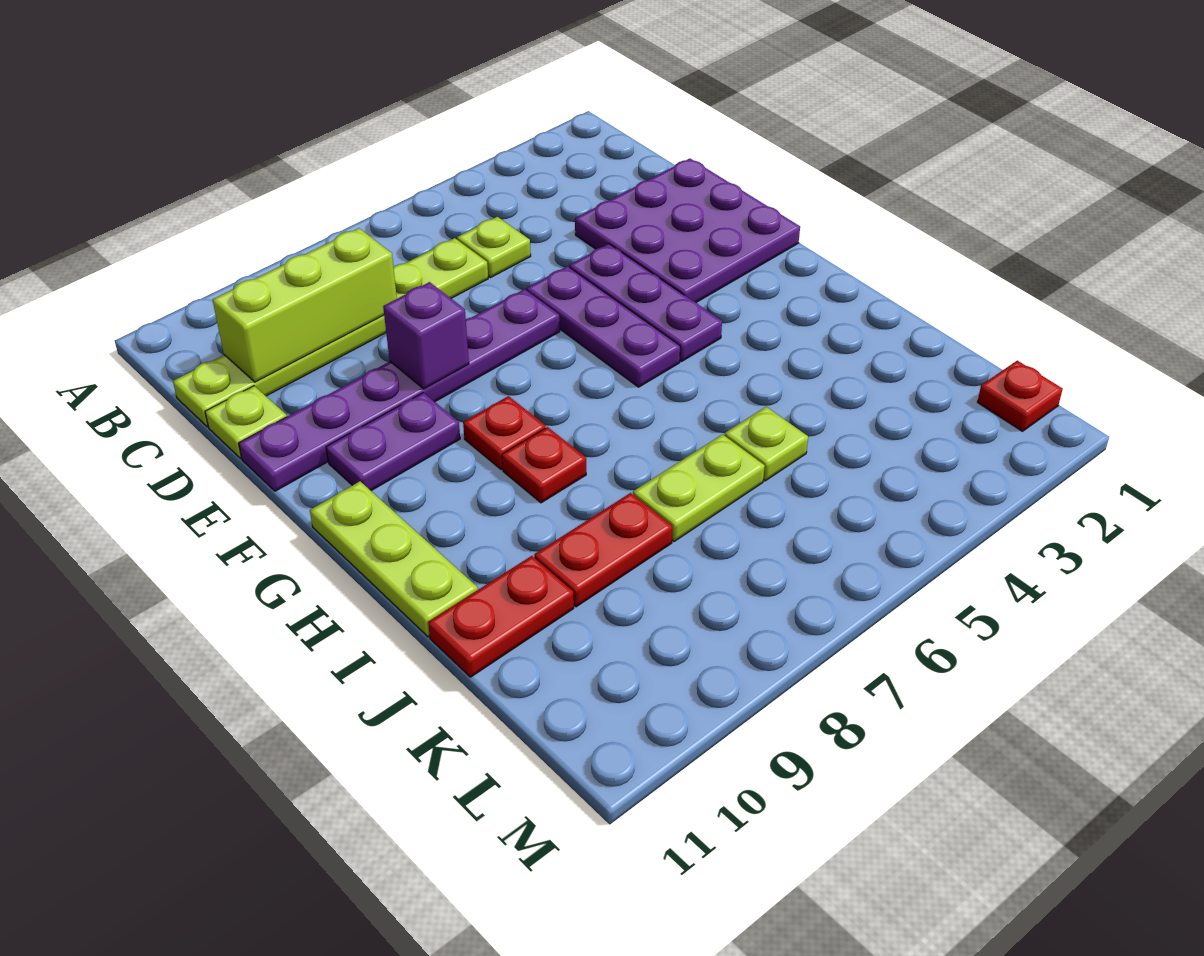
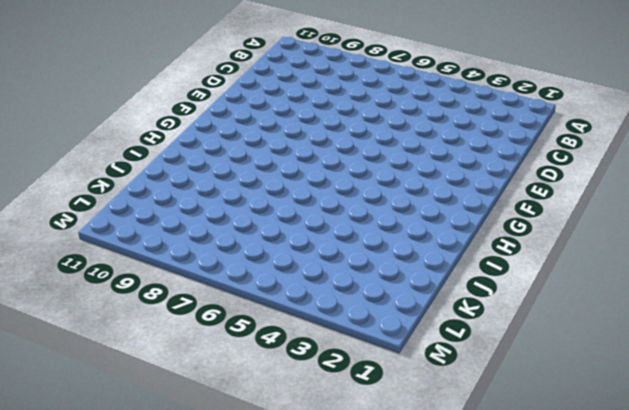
none -> lime 1x1 plate [457,217,531,278]
none -> lime 1x6 plate [173,238,488,427]
none -> purple 3x3 plate [575,158,800,302]

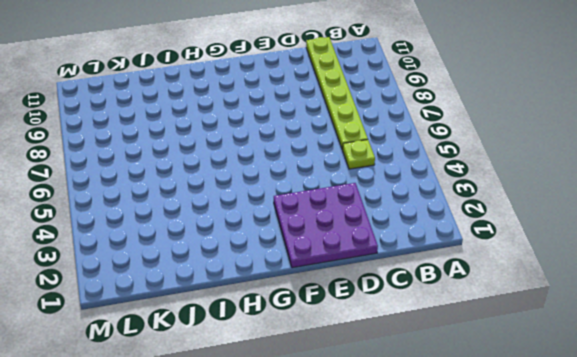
none -> lime 1x1 plate [205,386,287,459]
none -> purple 1x3 plate [569,244,722,362]
none -> purple 1x3 plate [527,266,680,387]

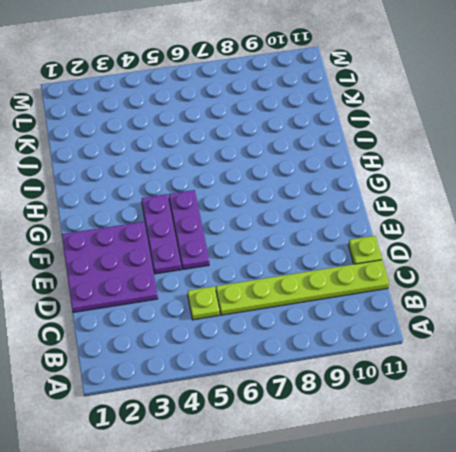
none -> purple 1x6 plate [239,289,560,491]
none -> purple 1x2 plate [326,393,460,491]
none -> red 1x1 plate [463,396,546,470]

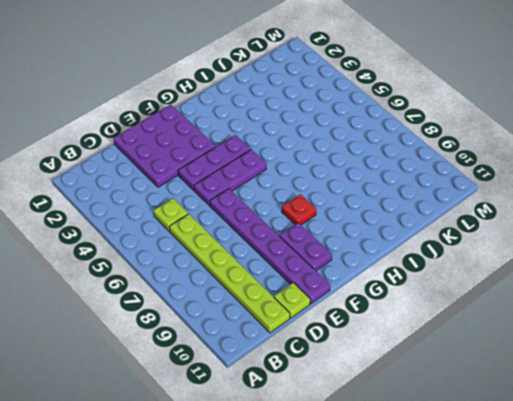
none -> lime 1x3 plate [310,481,478,637]
none -> red 1x1 plate [502,427,586,503]
none -> lime 1x1 plate [724,407,808,481]

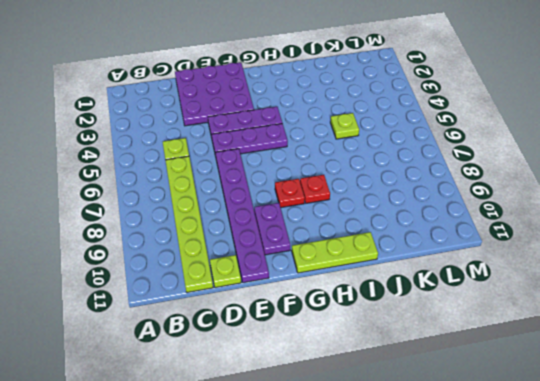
none -> lime 1x2 plate [633,434,765,542]
none -> red 1x2 plate [534,493,673,607]
none -> red 1x2 plate [428,556,574,677]

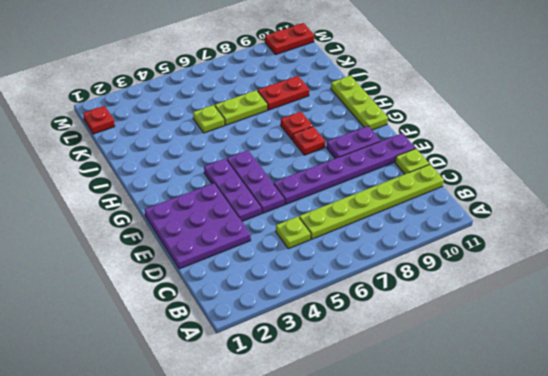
red 1x2 plate [265,23,314,55] -> red 1x2 plate moved to [428,556,574,677]
none -> lime 1x3 brick [212,228,397,382]
none -> purple 1x1 brick [383,282,469,389]

